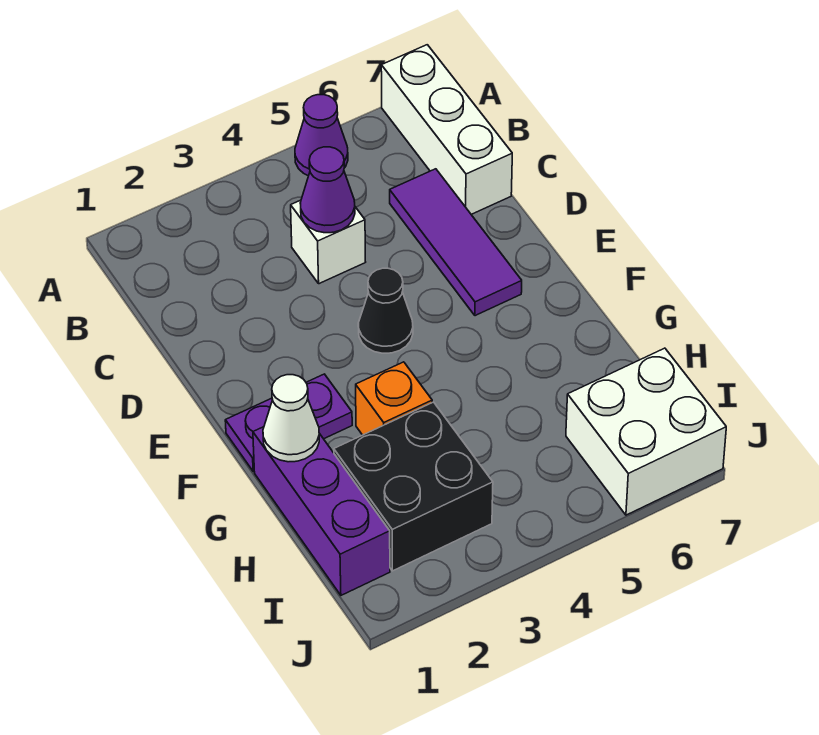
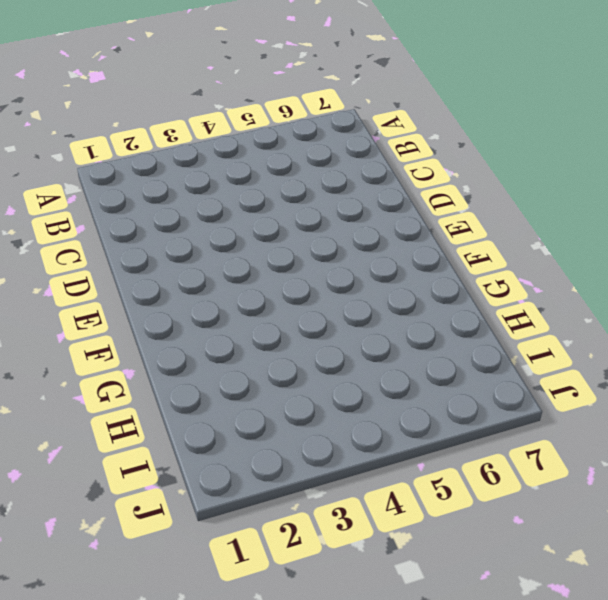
none -> purple 1x1 cone [295,95,348,176]
none -> white 1x3 brick [381,45,512,214]
none -> white 1x1 brick [291,200,365,284]

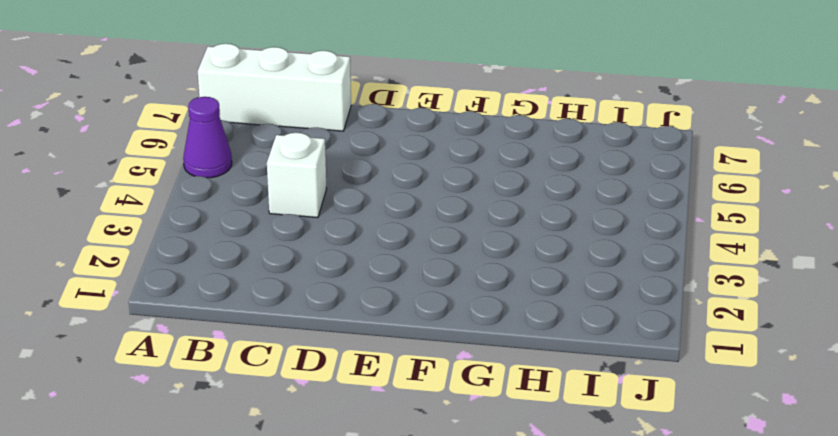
none -> purple 1x3 tile [390,169,522,316]
none -> black 1x1 cone [358,268,413,353]
none -> purple 1x2 plate [225,374,352,471]

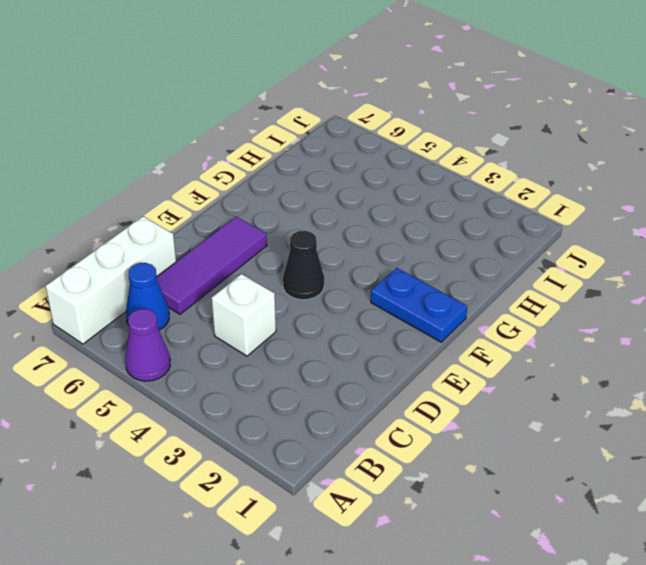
blue 1x1 cone [126,263,169,330] -> none
blue 1x2 plate [371,268,467,342] -> purple 1x2 plate [225,374,352,471]
none -> purple 1x3 brick [253,427,390,595]
none -> orange 1x1 brick [356,362,432,435]
none -> black 2x2 brick [334,402,493,571]

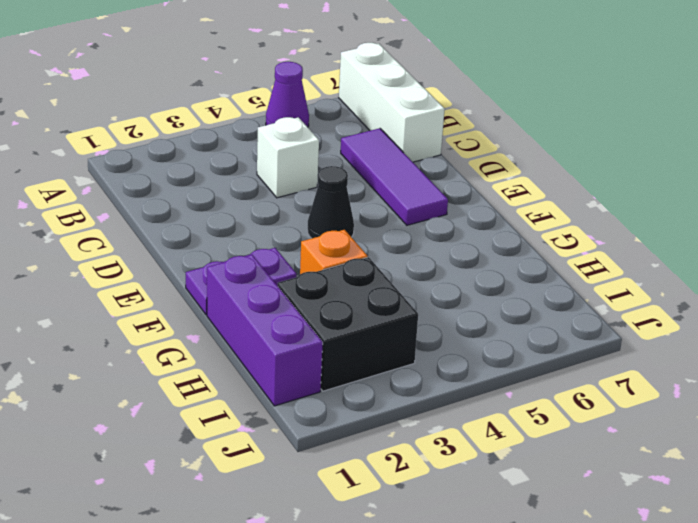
none -> white 2x2 brick [566,348,726,515]
none -> purple 1x1 cone [300,147,355,233]
none -> white 1x1 cone [263,375,319,462]

